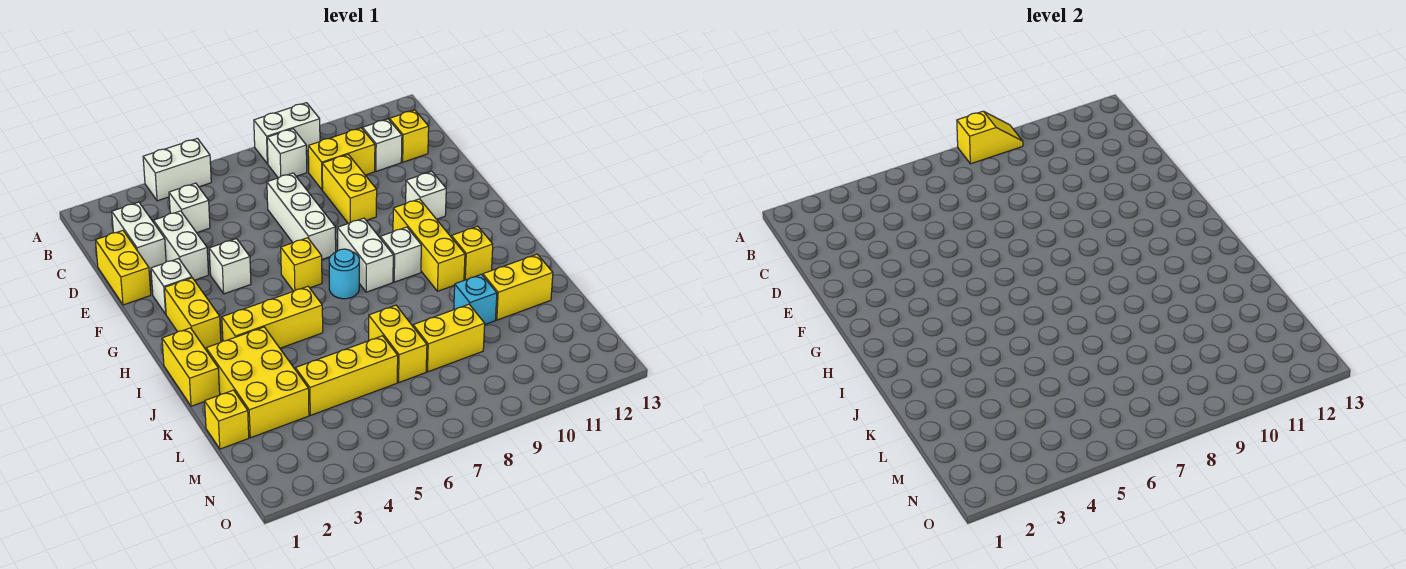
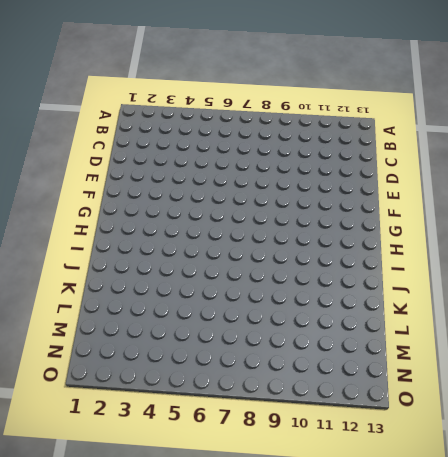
none -> white 1x2 brick [143,138,211,201]
none -> white 1x2 brick [254,103,320,164]
none -> white 1x1 brick [267,129,307,178]
none -> white 1x2 brick [112,202,166,272]

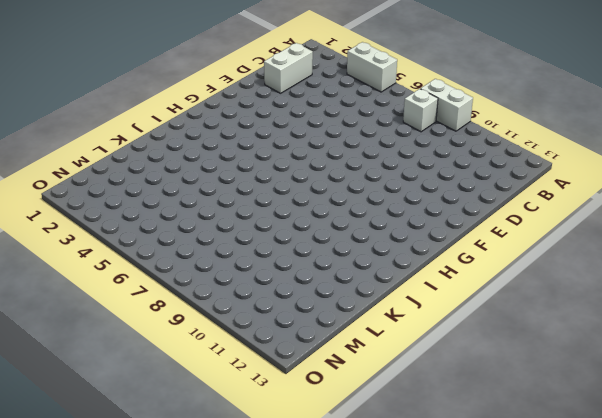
none -> white 1x1 brick [169,183,210,233]
none -> yellow 1x2 brick [308,128,375,190]
none -> white 1x1 brick [363,119,402,171]
none -> yellow 1x1 brick [389,110,429,162]

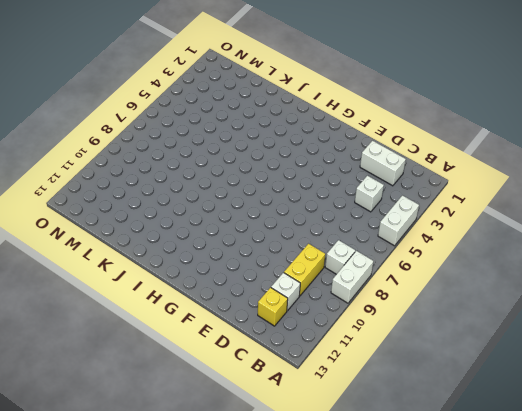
none -> yellow 1x2 brick [96,231,151,305]
none -> white 1x2 brick [154,211,209,280]
none -> white 1x3 brick [267,173,336,259]
none -> yellow 1x2 brick [322,155,377,224]

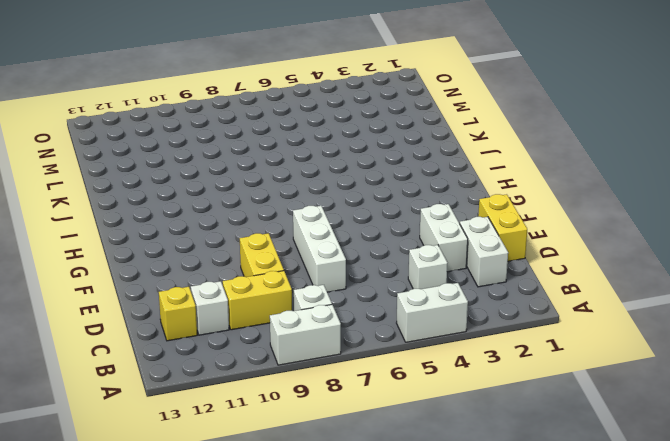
none -> white 1x1 brick [151,258,192,314]
none -> white 1x1 brick [209,239,251,294]
none -> white 1x1 brick [406,171,446,219]
none -> yellow 1x2 brick [165,278,221,349]

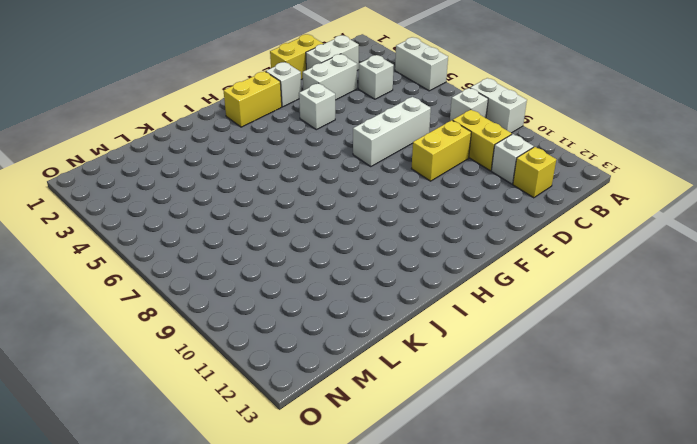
none -> white 1x1 brick [406,171,446,219]
none -> yellow 1x1 brick [281,238,322,291]
none -> white 1x2 brick [337,218,393,292]
none -> yellow 1x3 brick [393,199,465,291]

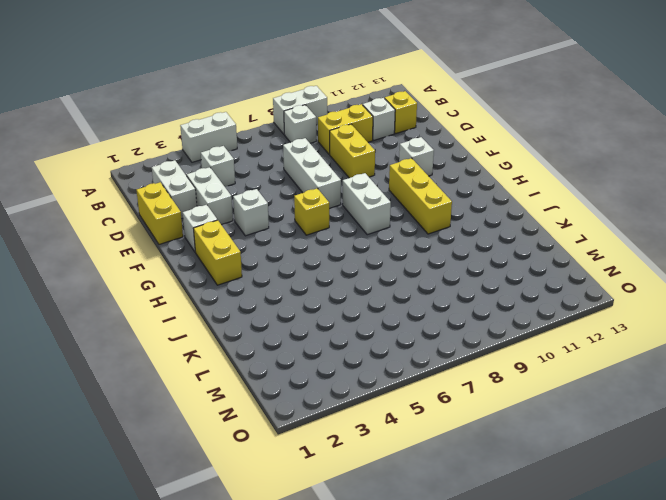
none -> cyan 1x1 round brick [329,249,359,299]
none -> white 1x1 brick [380,227,421,282]
none -> yellow 1x2 brick [162,328,220,406]
none -> yellow 1x3 brick [222,286,323,348]

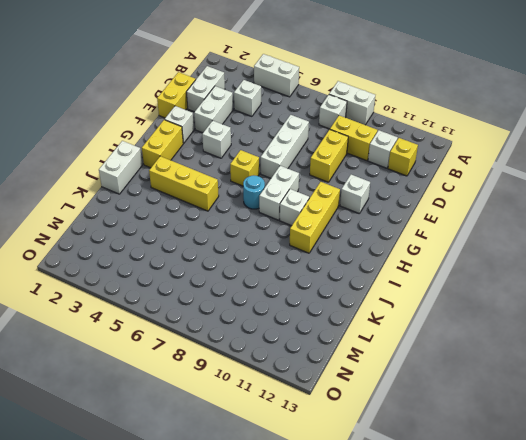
white 1x2 brick [99,141,142,194] -> yellow 1x2 brick [162,328,220,406]
none -> yellow 1x1 brick [451,226,493,280]
none -> yellow 2x3 brick [206,327,309,438]
none -> yellow 1x2 brick [369,305,427,382]
none -> cyan 1x1 brick [454,274,497,324]

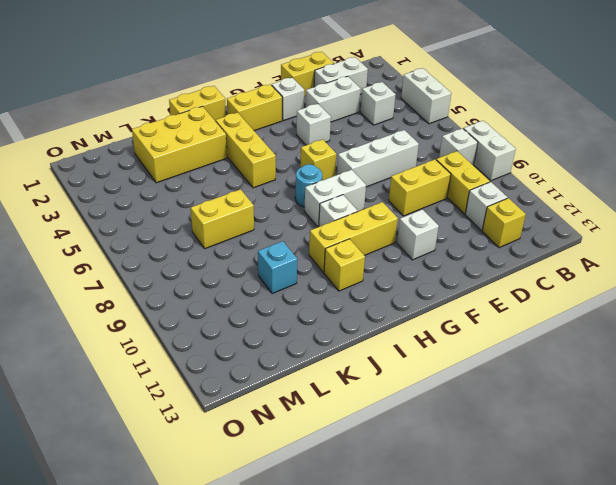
none -> yellow 1x2 brick [483,254,553,320]
none -> yellow 1x1 brick [205,390,249,449]
none -> yellow 1x3 brick [295,336,398,415]
none -> yellow 1x2 brick [413,304,485,372]

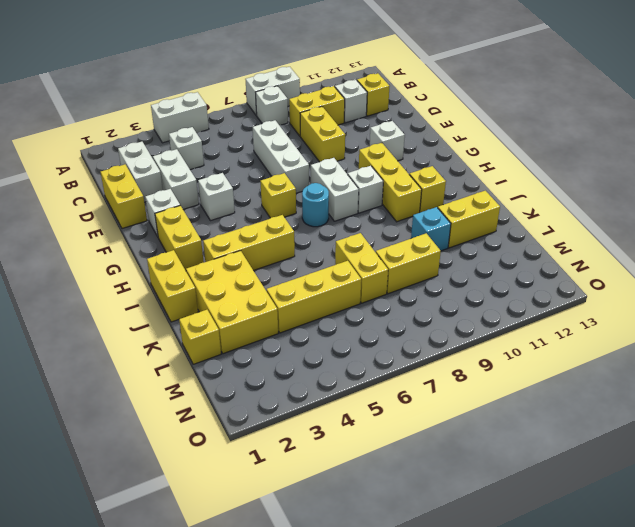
none -> yellow 1x2 slope [957,111,1023,164]

